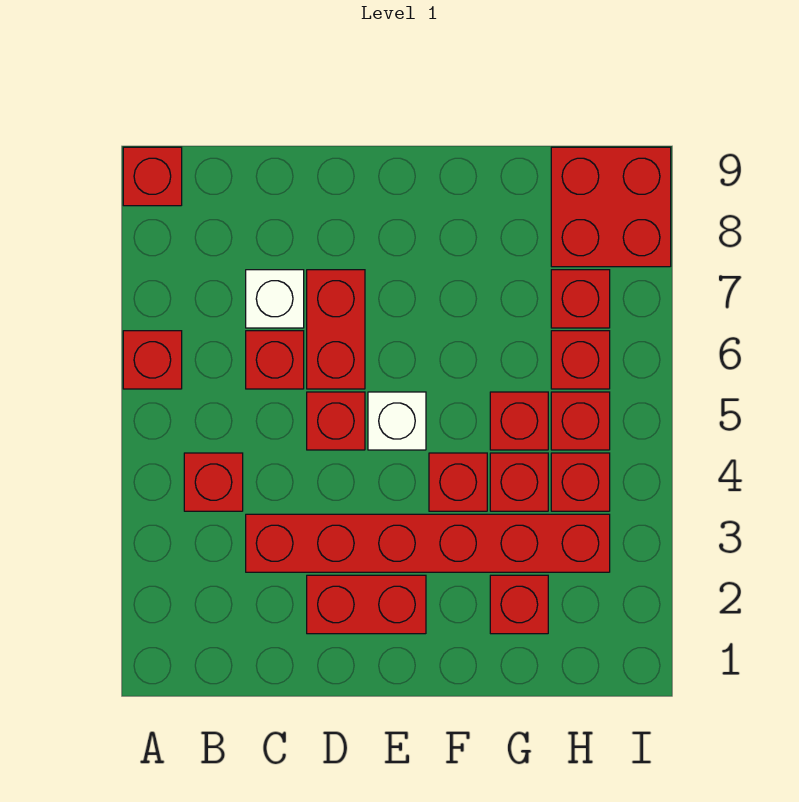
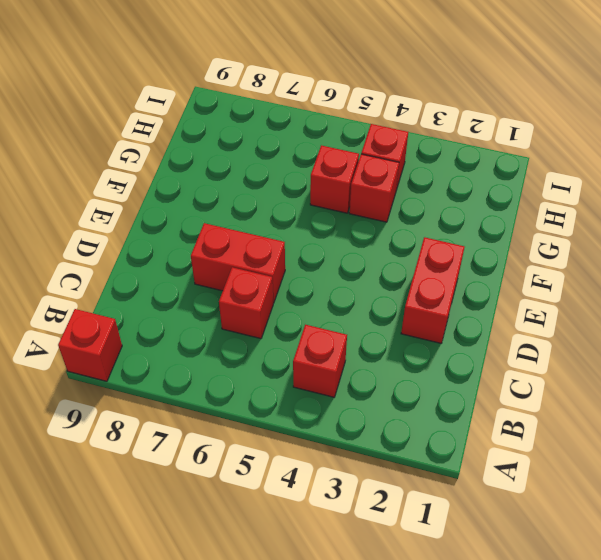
none -> red 1x1 brick [123,331,182,389]
none -> red 1x6 brick [246,514,610,572]
none -> white 1x1 brick [246,270,304,328]

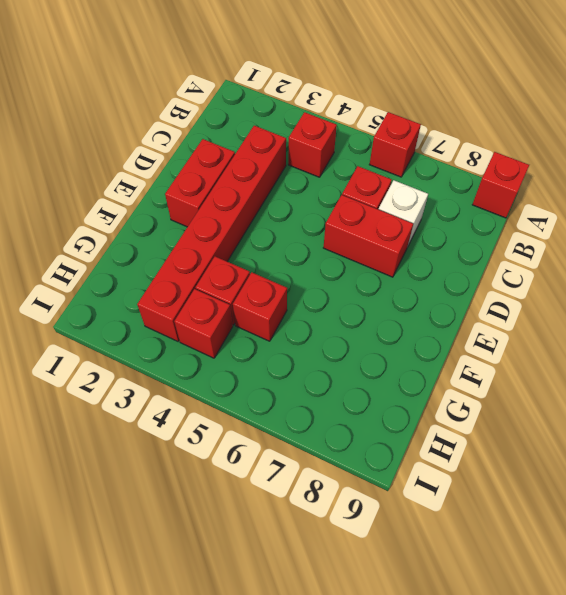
none -> red 1x1 brick [307,392,365,450]
none -> white 1x1 brick [368,392,426,450]
none -> red 1x1 brick [429,453,487,511]

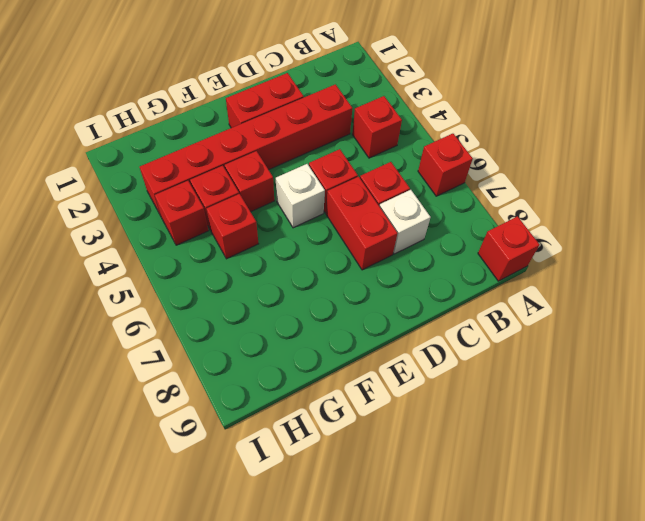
none -> red 1x1 brick [490,575,548,634]
none -> red 1x1 brick [551,392,610,450]
none -> red 1x1 brick [551,331,610,389]

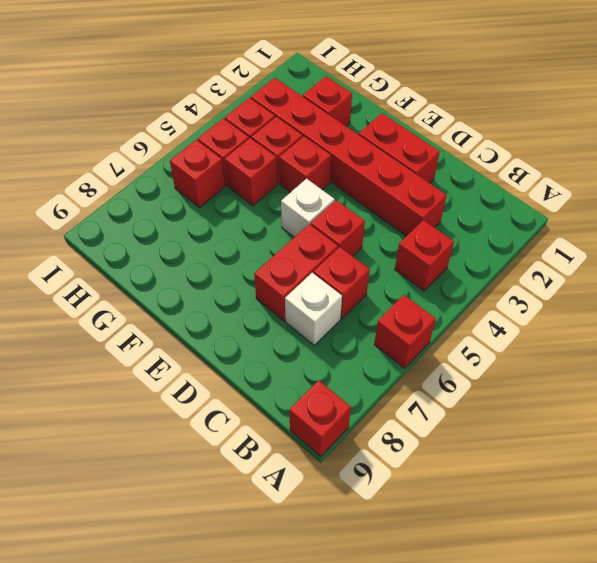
none -> red 1x1 brick [551,270,610,328]
none -> red 2x2 brick [551,147,671,267]

